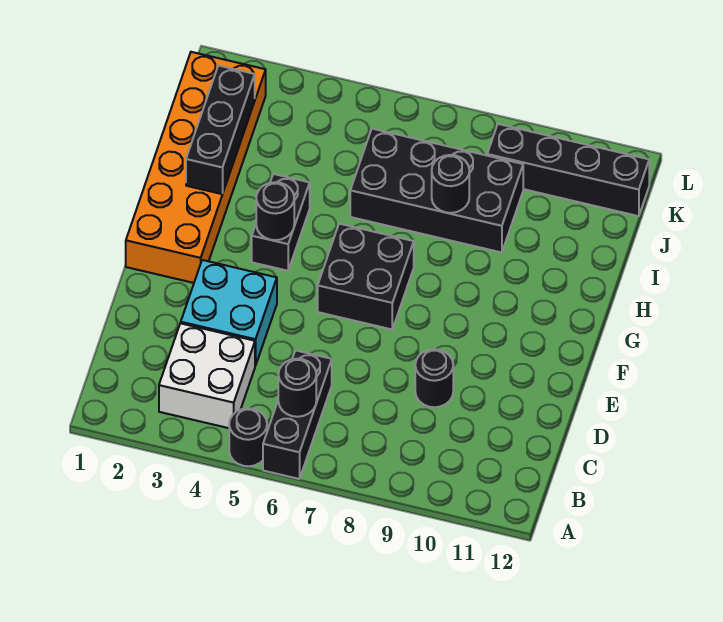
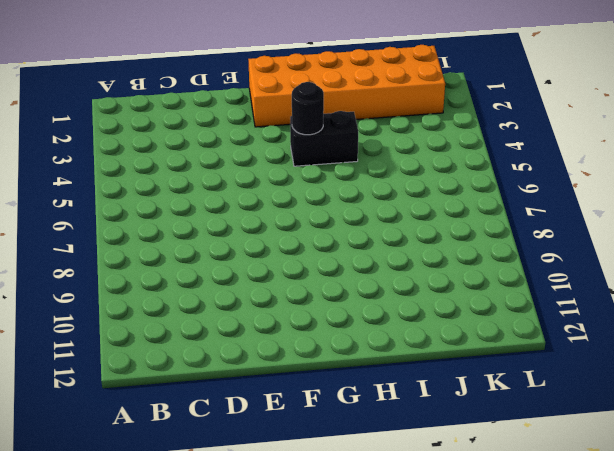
none -> black 1x1 round brick [229,408,267,466]
none -> black 1x3 brick [263,350,332,479]
none -> white 2x2 brick [159,323,255,428]

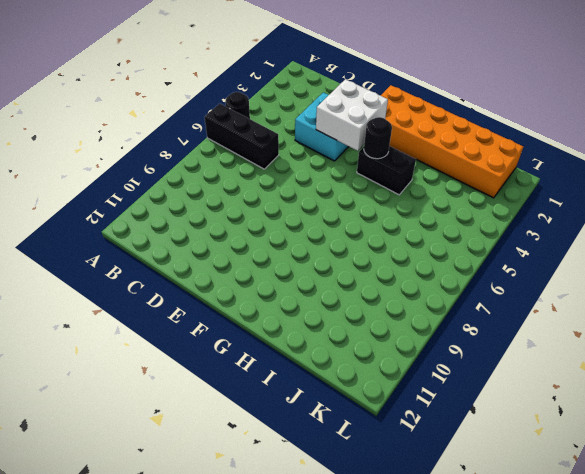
white 2x2 brick [316,79,388,151] -> white 2x2 brick moved to [159,323,255,428]
none -> black 1x1 round brick [415,349,453,407]
none -> black 2x2 brick [318,224,414,329]
none -> black 2x4 brick [350,129,523,253]

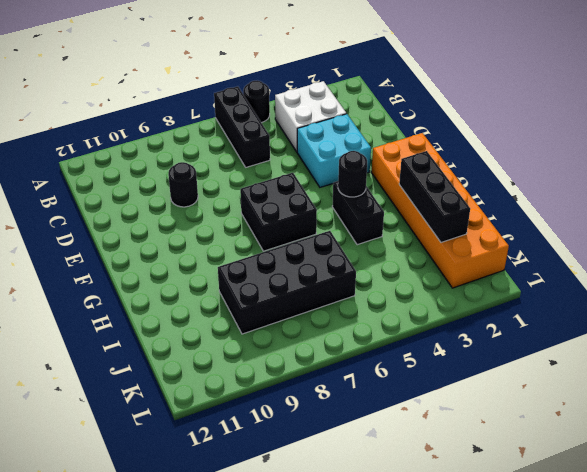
none -> black 1x4 brick [487,124,649,216]
none -> black 1x1 round brick [278,359,316,417]
none -> black 1x1 round brick [432,155,469,213]

